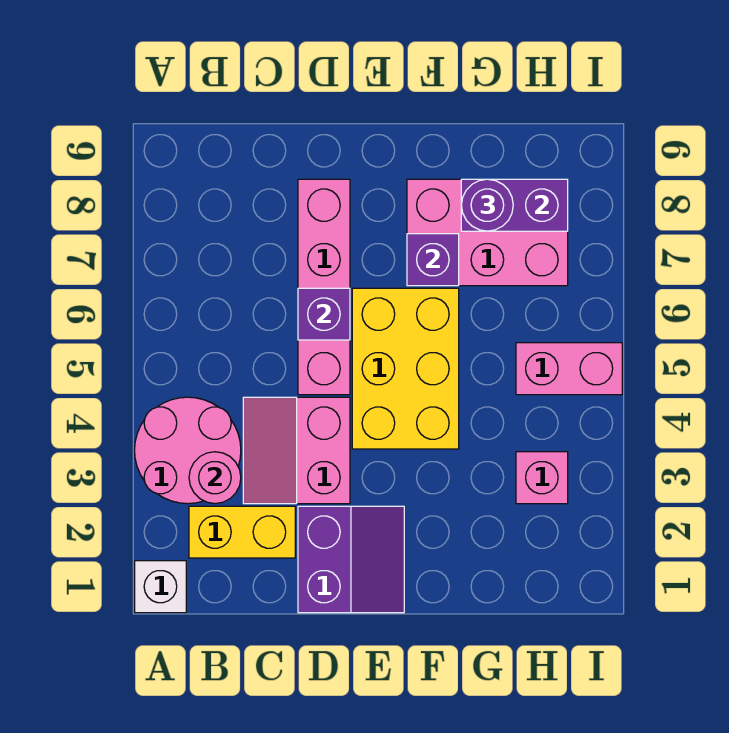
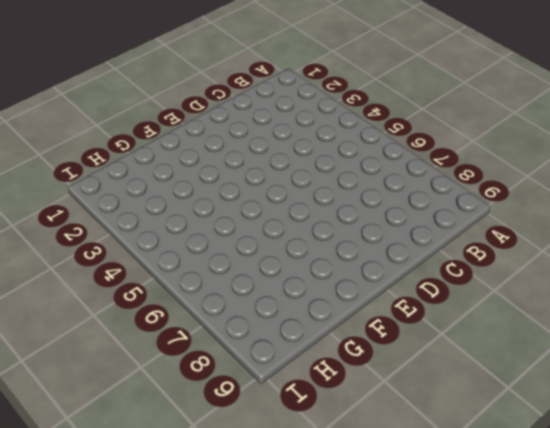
none -> white 1x1 brick [135,561,186,613]
none -> pink 2x2 round brick [135,397,241,504]
none -> yellow 1x2 brick [189,506,295,558]

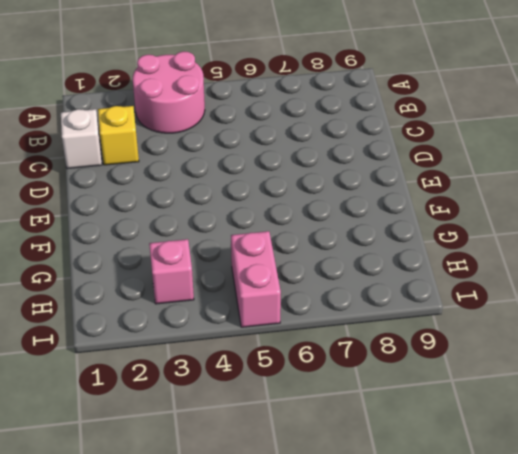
white 1x1 brick [61,109,102,169] -> white 1x1 brick moved to [135,561,186,613]
yellow 1x1 brick [98,106,139,165] -> yellow 1x2 brick [189,506,295,558]
none -> pink 2x2 slope [243,397,350,504]
none -> purple 2x2 slope [298,506,404,613]
none -> pink 1x4 brick [298,179,350,395]

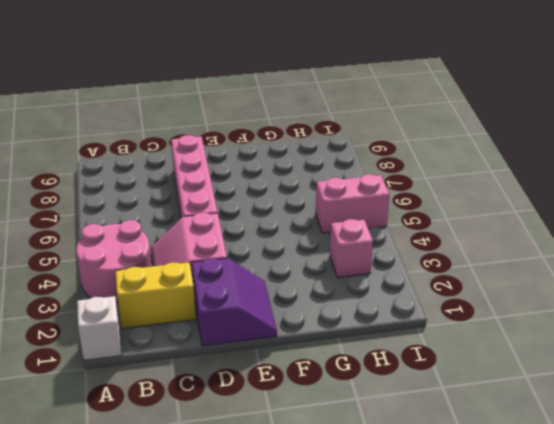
none -> yellow 2x3 brick [352,288,459,449]
none -> pink 2x3 brick [407,179,568,286]
none -> pink 1x1 round brick [189,452,241,504]

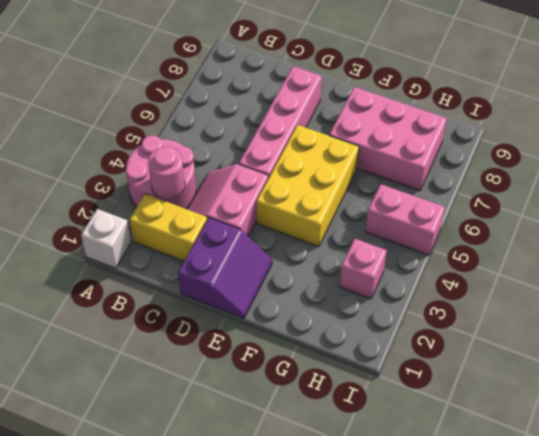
none -> purple 1x1 brick [298,288,350,340]
none -> purple 1x1 brick [407,234,459,286]
none -> purple 1x2 brick [461,179,568,231]

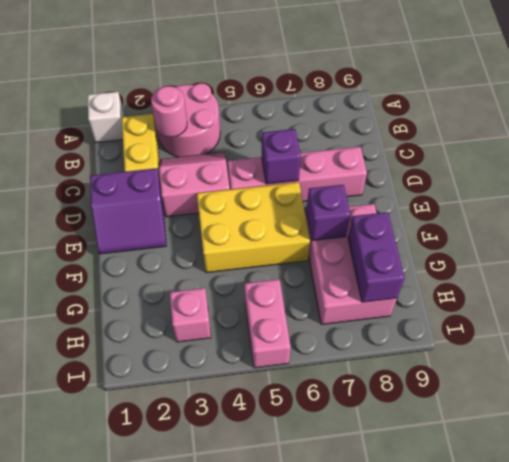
none -> purple 1x1 round brick [461,179,513,231]

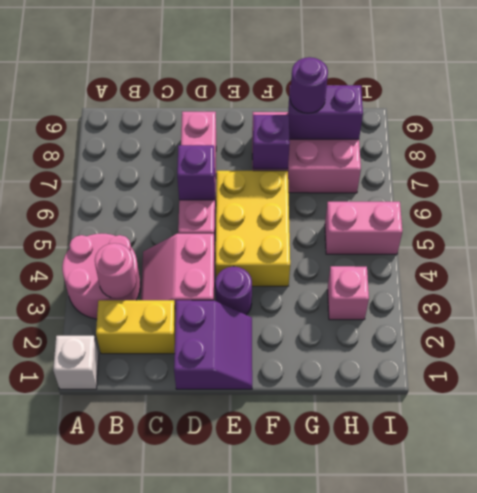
purple 1x1 round brick [215,266,252,315] -> none

